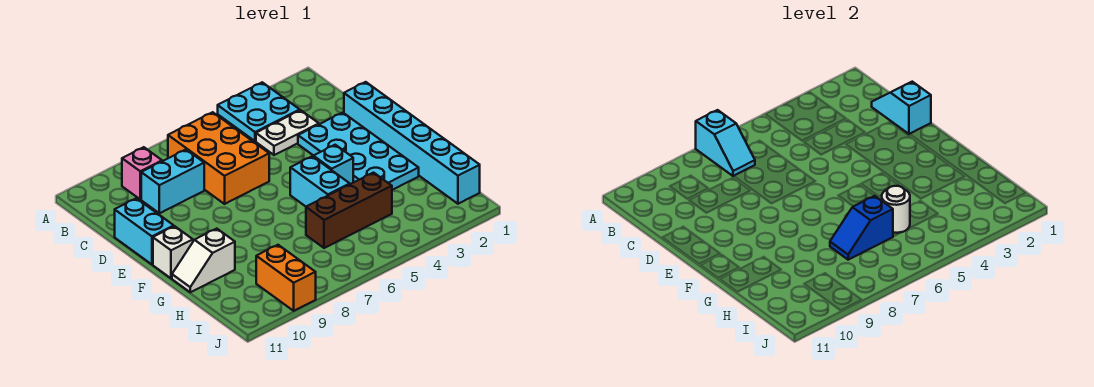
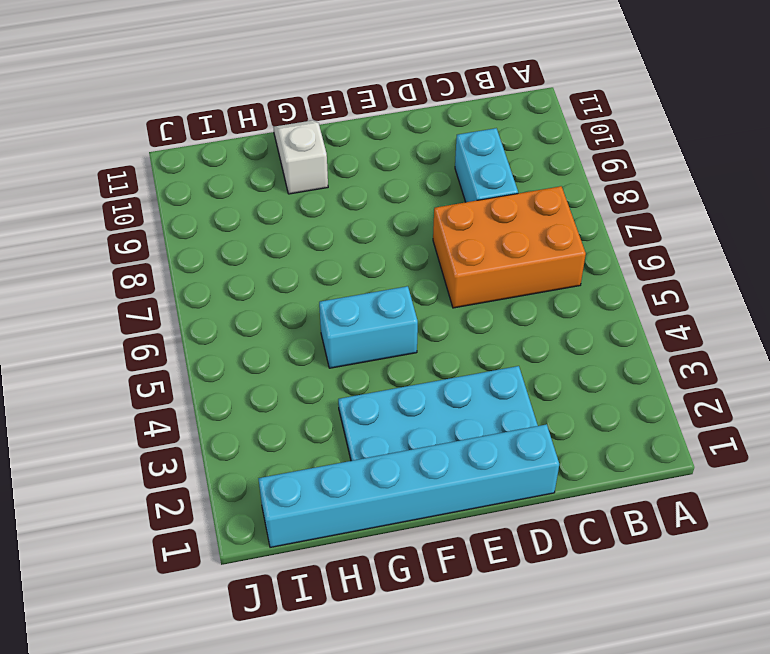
none -> cyan 2x2 plate [218,82,300,141]
none -> pink 1x1 brick [122,147,162,199]
none -> white 1x2 plate [256,110,319,155]

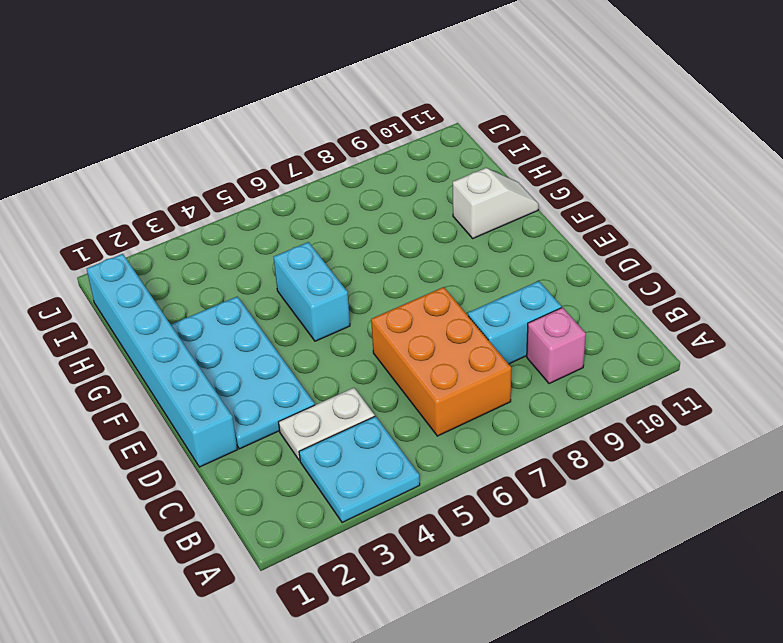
none -> cyan 1x2 brick [115,198,174,264]
none -> cyan 1x1 brick [313,145,353,184]
none -> white 1x1 brick [153,226,193,278]

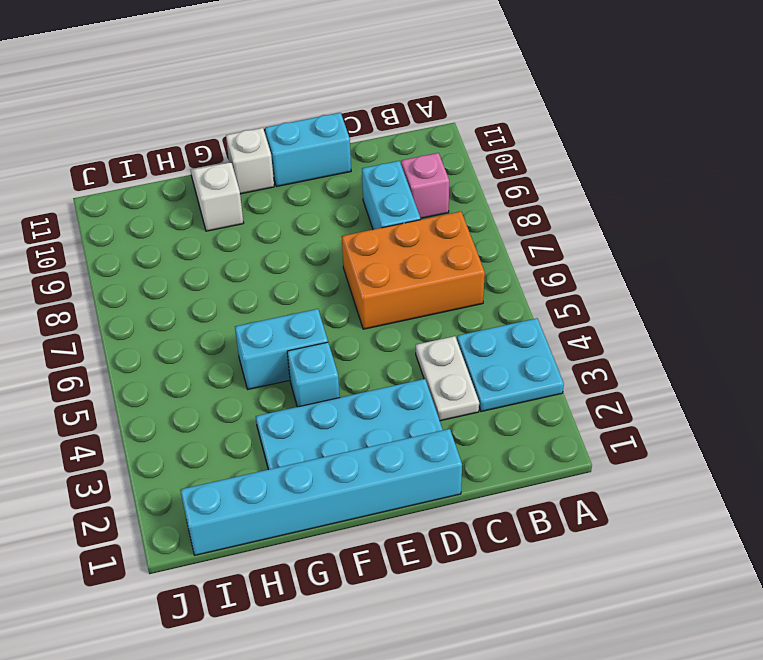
none -> brown 1x3 brick [306,173,392,248]
none -> orange 1x2 brick [256,245,316,311]
none -> cyan 1x2 slope [696,110,755,176]

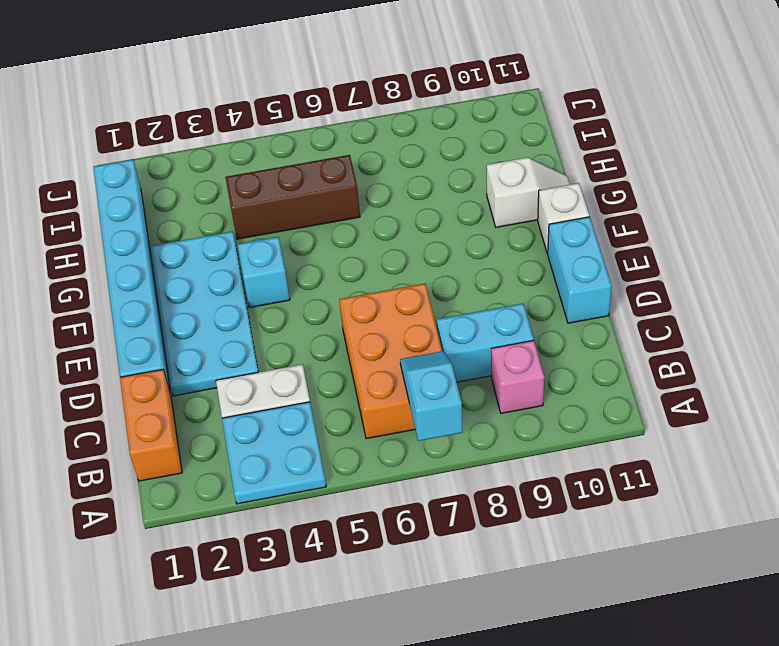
orange 1x2 brick [120,369,182,481] -> orange 1x2 brick moved to [256,245,316,311]
none -> cyan 1x2 brick [290,156,350,206]
none -> cyan 1x2 slope [872,82,931,134]
none -> white 1x1 round brick [882,186,910,233]

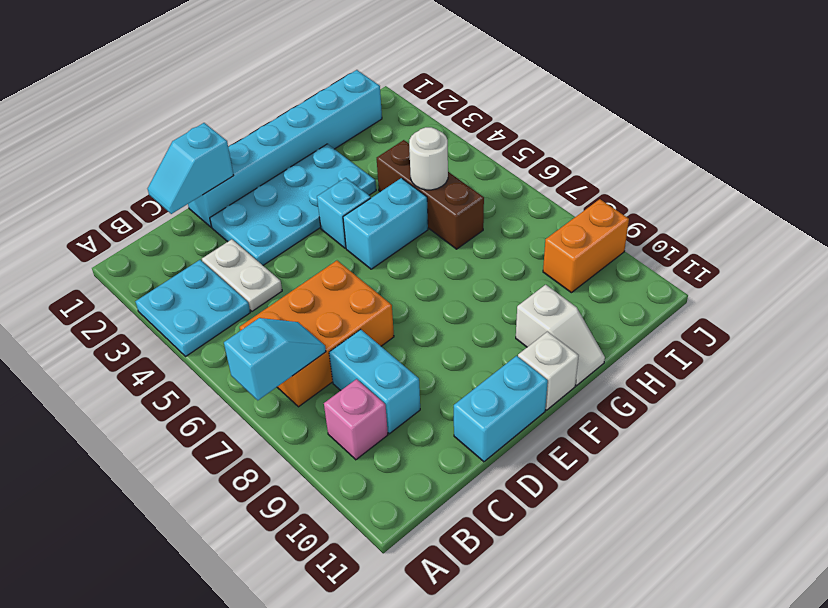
none -> blue 1x2 slope [830,196,893,260]

